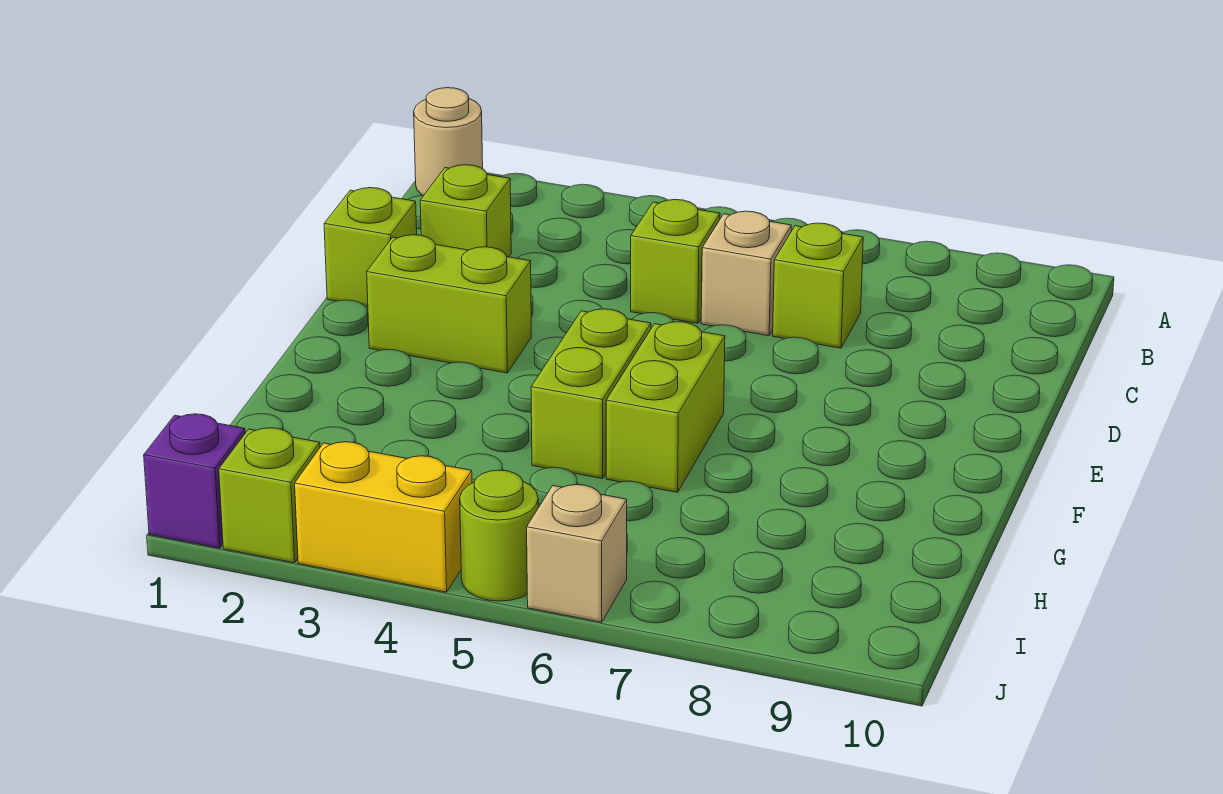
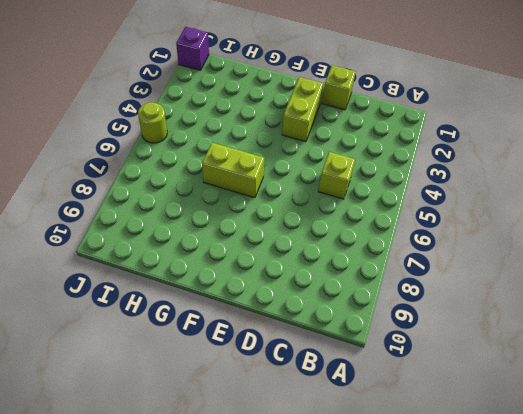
none -> tan 1x1 round brick [414,88,483,196]
none -> lime 1x1 brick [420,165,511,257]
none -> tan 1x1 brick [701,211,791,336]

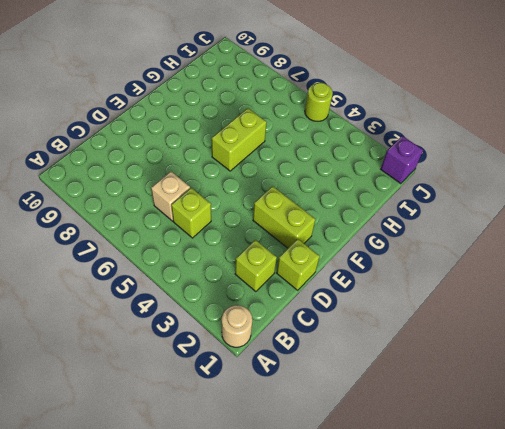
none -> lime 1x1 brick [773,223,863,348]
none -> lime 1x2 brick [531,309,651,479]
none -> lime 1x1 brick [219,428,320,563]

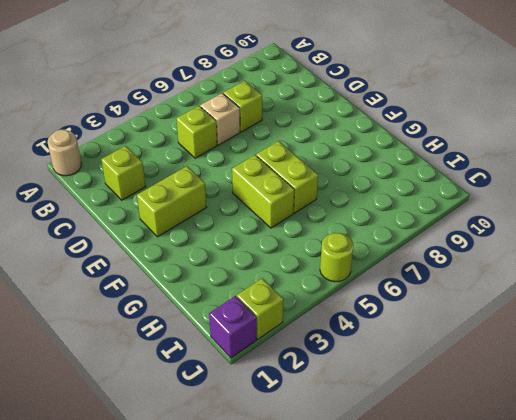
none -> lime 1x1 brick [324,188,417,307]
none -> yellow 1x2 brick [295,442,472,592]
none -> tan 1x1 brick [527,485,627,622]

